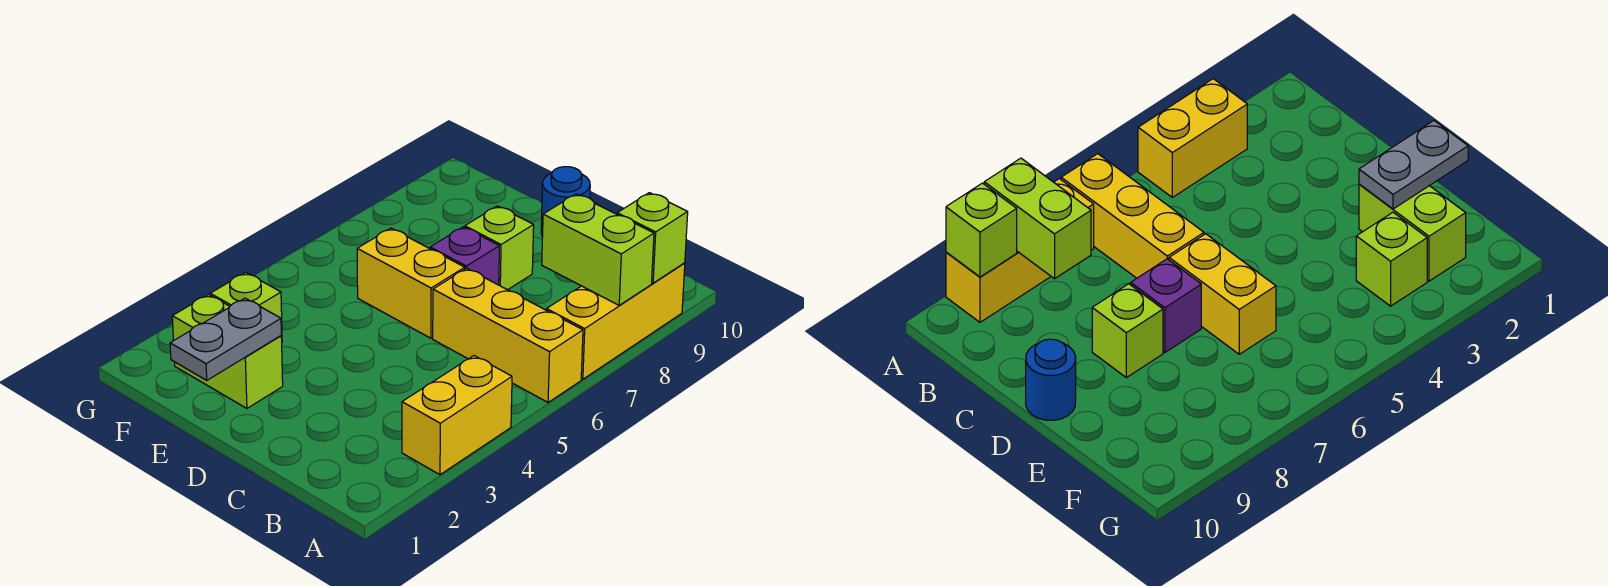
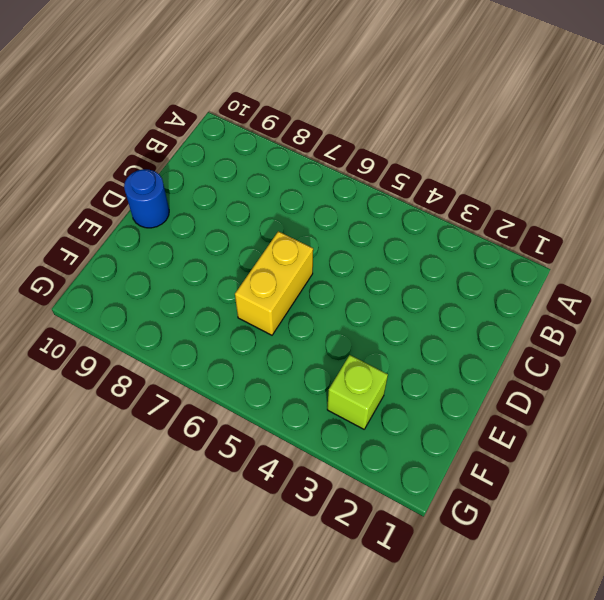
none -> yellow 1x2 brick [402,356,512,475]
none -> yellow 1x3 brick [433,268,583,402]
none -> yellow 1x3 brick [547,263,685,379]

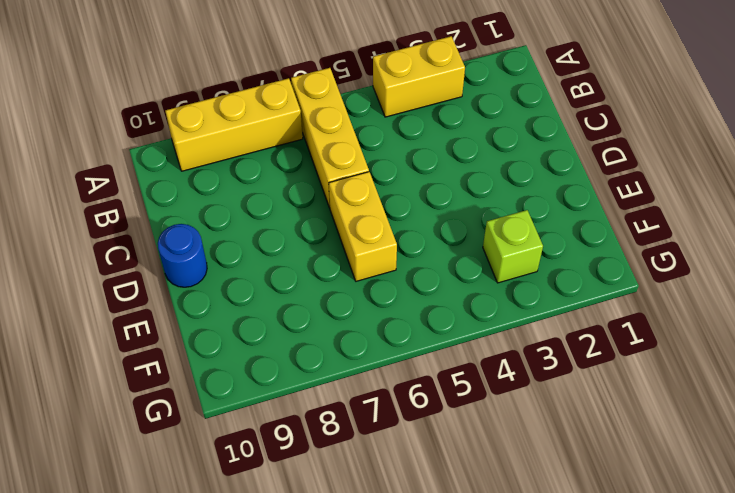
none -> purple 1x1 brick [430,227,499,285]
none -> lime 1x1 brick [465,206,534,290]
none -> lime 1x2 brick [172,295,283,408]

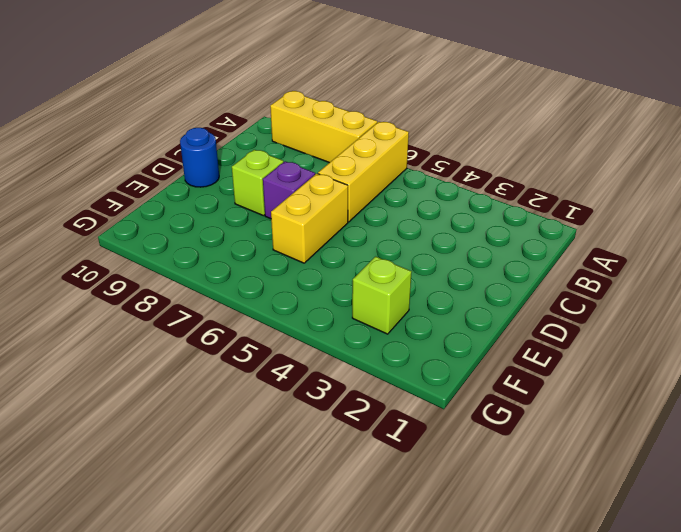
none -> yellow 1x2 brick [402,356,512,475]
none -> lime 1x2 brick [172,295,283,408]
none -> lime 1x2 brick [542,194,654,305]

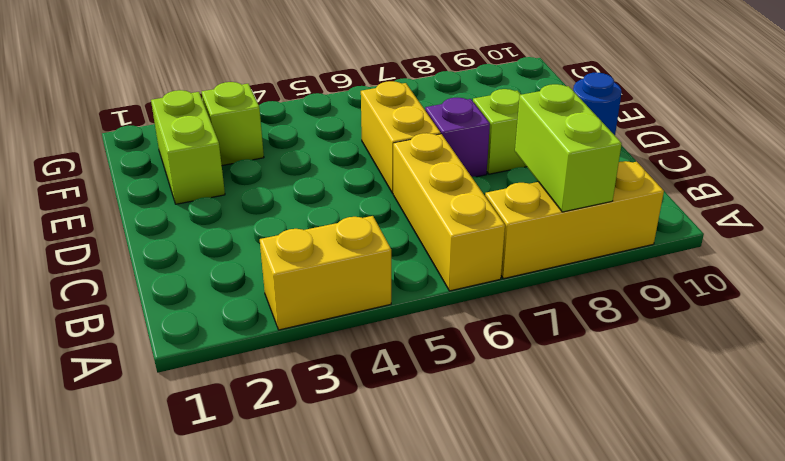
none -> lime 1x1 brick [617,193,688,283]
none -> grey 1x2 plate [170,298,281,380]

